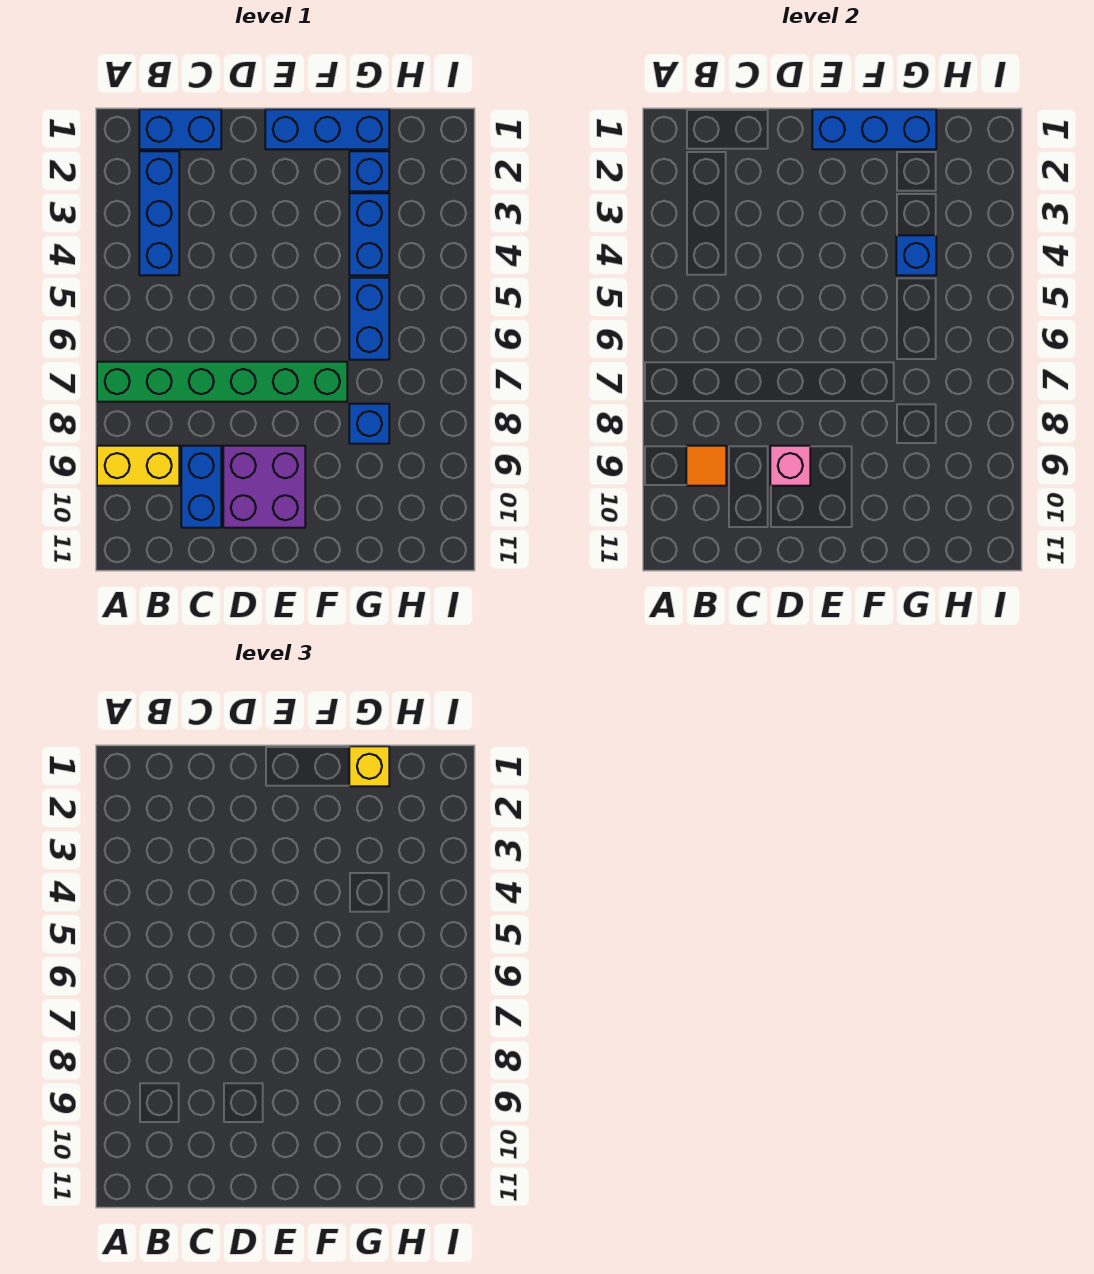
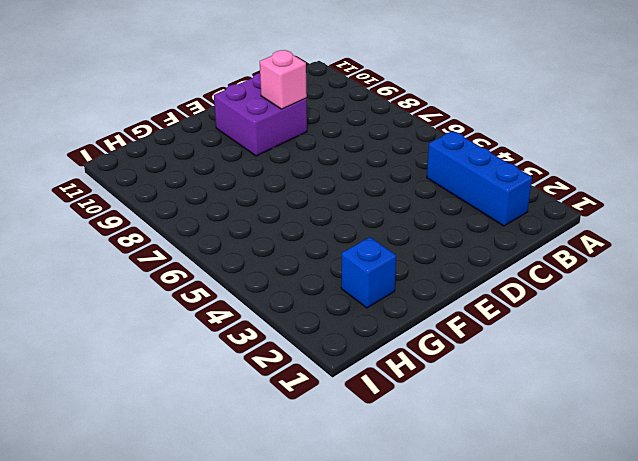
none -> green 1x6 brick [97,362,347,402]
none -> yellow 1x2 brick [97,446,179,486]
none -> blue 1x2 brick [139,109,221,149]

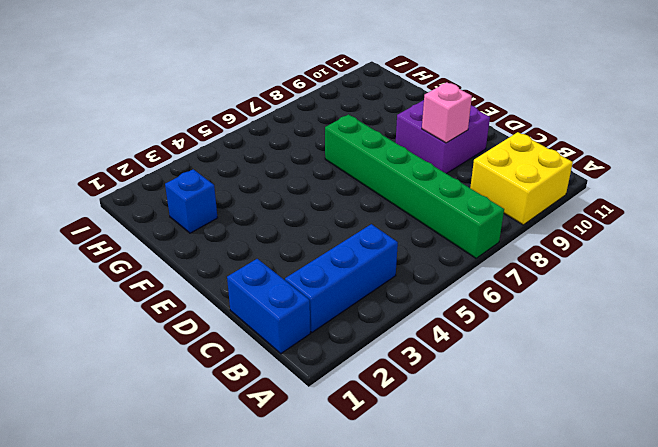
yellow 2x2 brick [470,132,573,225] -> yellow 1x2 brick [97,446,179,486]
none -> blue 1x2 brick [181,446,221,528]
none -> blue 1x3 brick [265,109,389,149]
none -> blue 1x2 brick [349,193,389,275]

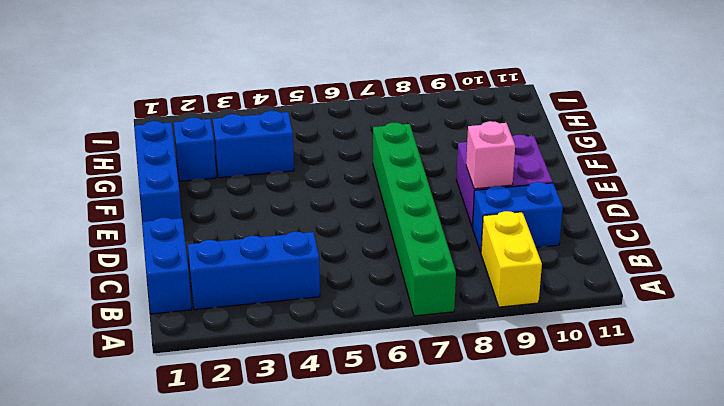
none -> blue 1x2 brick [349,278,389,360]
none -> blue 1x1 brick [349,404,389,444]
none -> orange 1x1 tile [686,446,726,486]

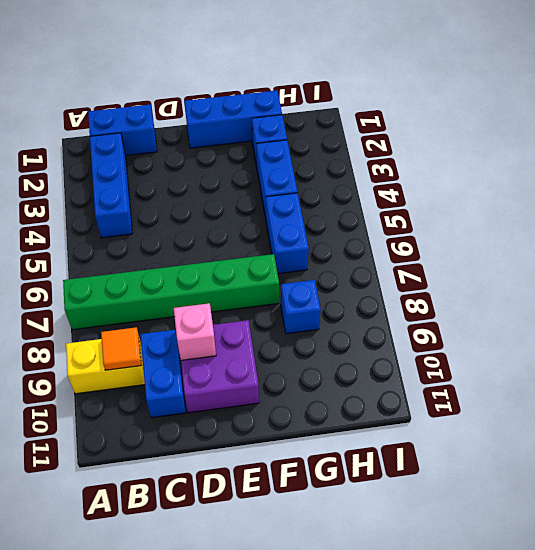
none -> blue 1x3 brick [812,109,936,149]
none -> blue 1x1 brick [896,235,936,275]
none -> yellow 1x1 brick [349,746,389,786]

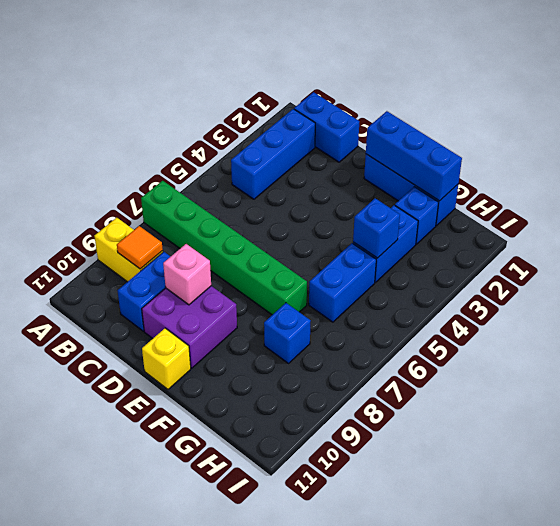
yellow 1x1 brick [142,328,191,389] -> yellow 1x1 brick moved to [349,746,389,786]

